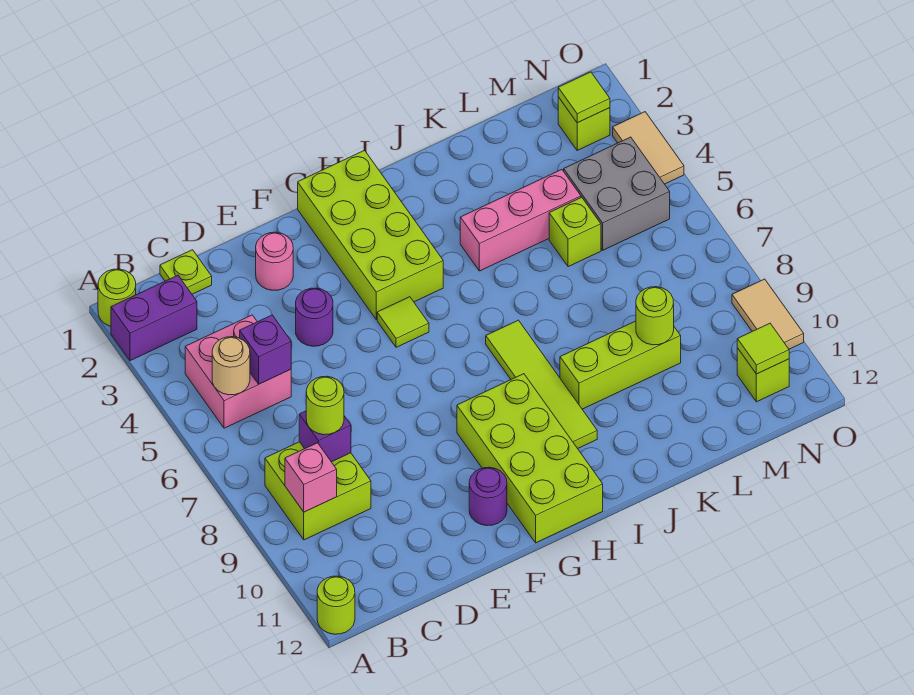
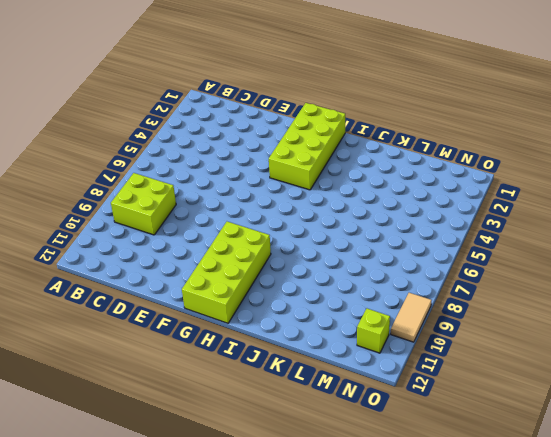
none -> lime 1x1 round brick [98,269,136,326]
none -> purple 1x2 brick [111,275,197,361]
none -> lime 1x1 round brick [317,576,355,634]

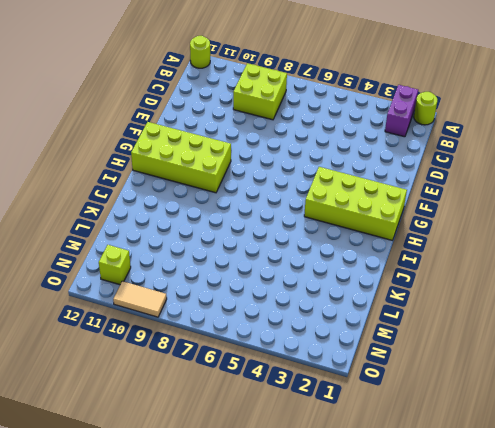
none -> pink 2x2 brick [185,315,291,428]
none -> lime 1x1 plate [160,250,212,294]
none -> pink 1x1 round brick [256,232,293,290]

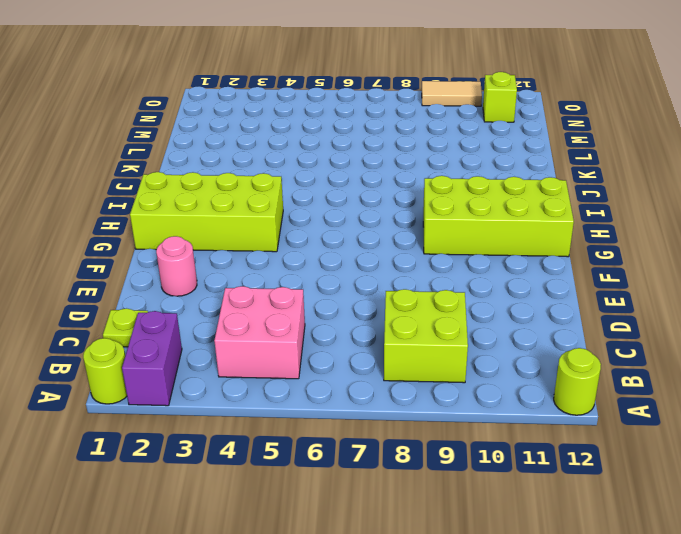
none -> purple 1x1 round brick [296,288,333,346]
none -> purple 1x1 round brick [469,467,507,526]
none -> lime 1x1 tile [377,297,429,347]

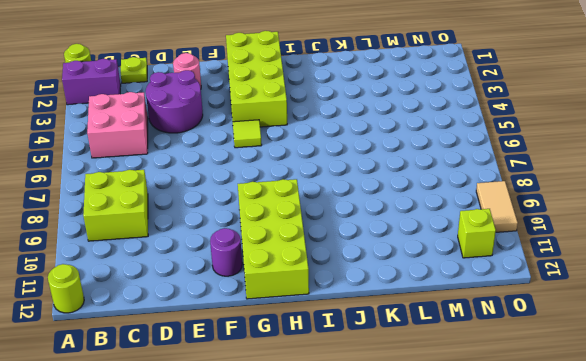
purple 2x2 round brick [146,70,203,133] -> purple 1x1 round brick [296,288,333,346]
none -> lime 1x4 tile [486,320,597,449]
none -> pink 1x3 brick [460,170,581,271]
none -> lime 1x3 brick [560,321,681,409]

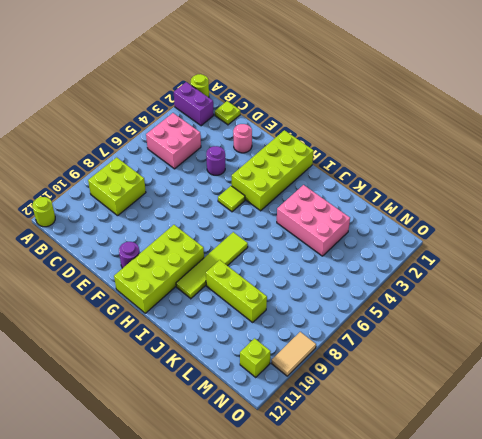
pink 2x3 brick [277,185,350,256] -> pink 1x3 brick [460,170,581,271]
none -> lime 1x1 brick [549,197,601,267]
none -> grey 2x2 brick [564,137,670,250]
none -> lime 1x1 brick [558,97,610,150]

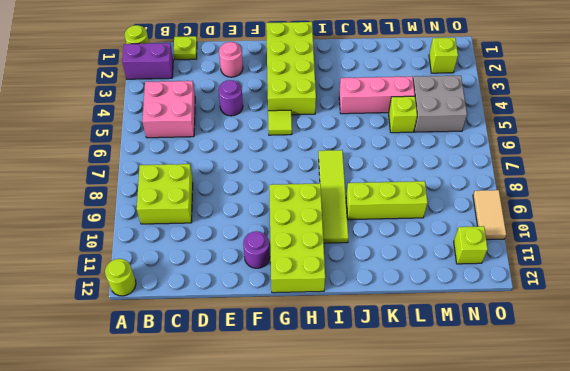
none -> tan 1x2 tile [613,112,684,184]
none -> tan 1x1 round brick [212,337,250,395]
none -> pink 1x1 brick [285,443,337,512]

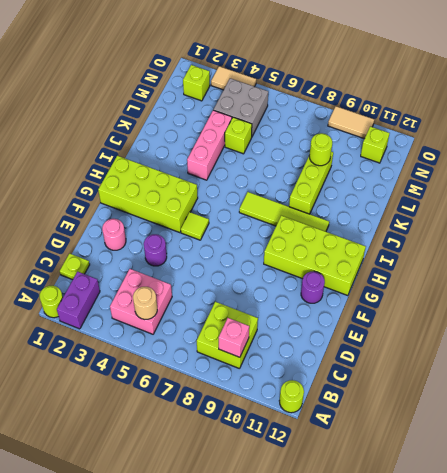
none -> purple 1x1 brick [240,315,291,384]
none -> purple 1x1 brick [299,411,351,462]
none -> lime 1x1 tile [558,72,610,123]

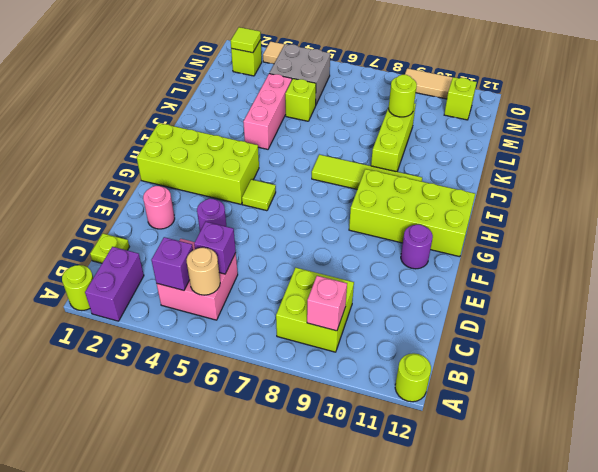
purple 1x1 brick [151,237,193,290] -> purple 1x1 brick moved to [299,411,351,462]
none -> lime 1x1 tile [737,323,789,374]
none -> lime 1x1 round brick [306,376,344,435]

